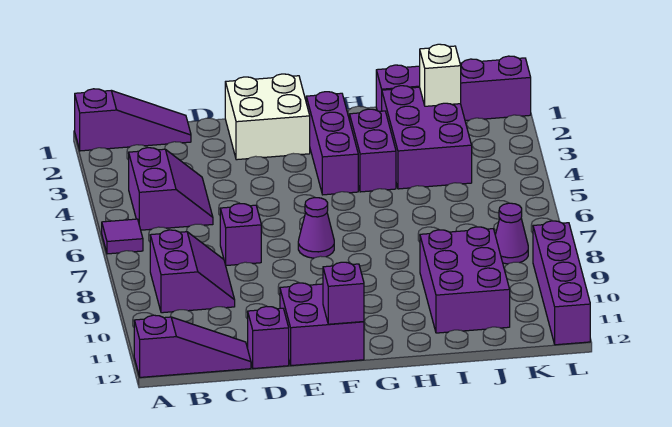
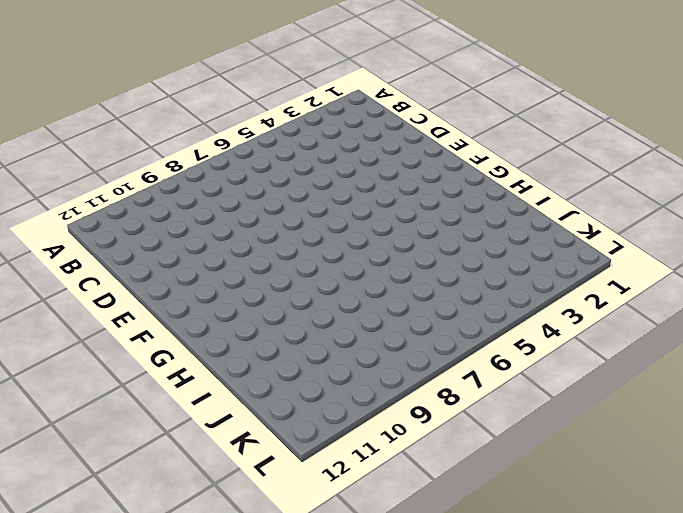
none -> purple 1x3 slope [75,89,191,151]
none -> purple 1x1 tile [102,219,143,254]
none -> purple 1x3 slope [134,315,251,377]

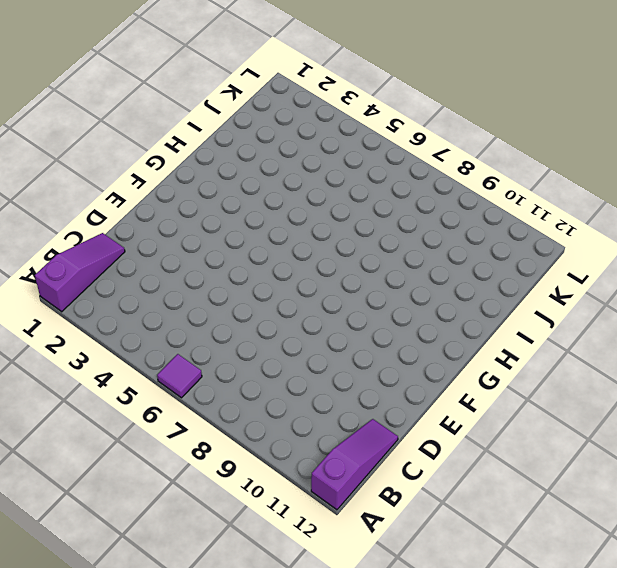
none -> purple 2x2 slope [129,148,213,230]
none -> purple 2x2 slope [150,230,235,313]
none -> purple 1x1 brick [220,203,261,266]

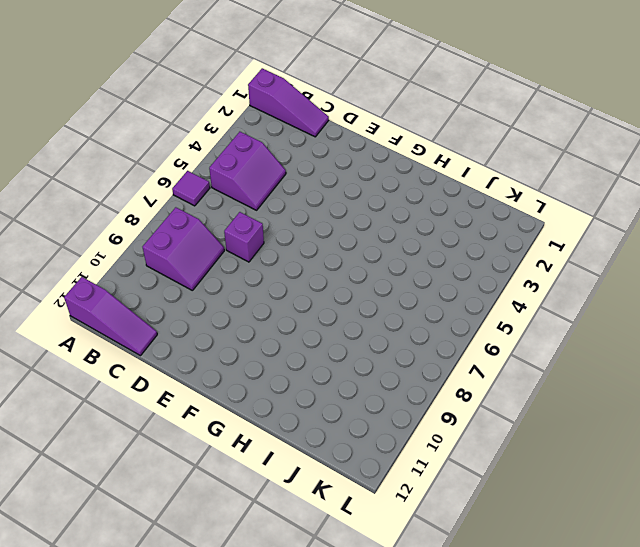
none -> purple 1x1 brick [248,306,289,369]
none -> white 2x2 brick [225,74,310,160]
none -> purple 2x2 brick [280,283,364,366]

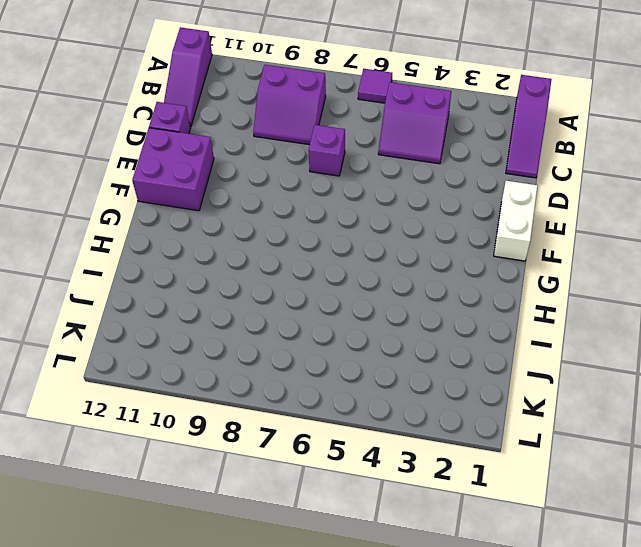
white 1x2 brick [494,181,538,261] -> white 2x2 brick [225,74,310,160]
none -> purple 1x1 cone [298,198,334,258]
none -> purple 1x3 brick [306,92,358,195]
none -> purple 1x2 brick [350,109,396,192]

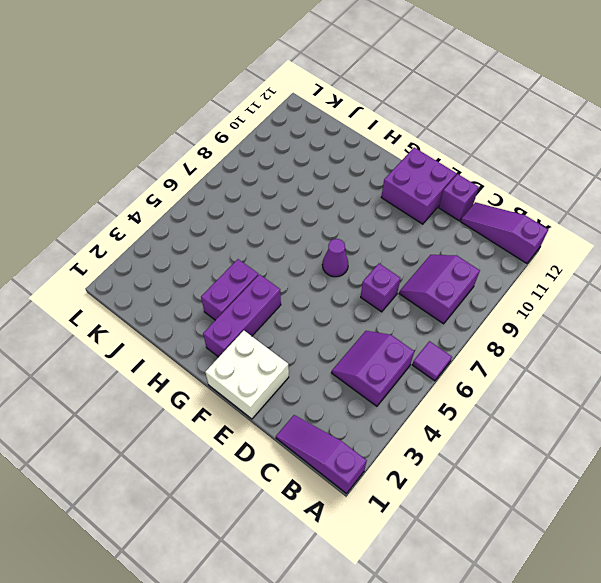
none -> purple 1x4 brick [376,56,531,121]
none -> purple 2x3 brick [382,86,472,189]
none -> purple 2x3 brick [420,227,510,333]

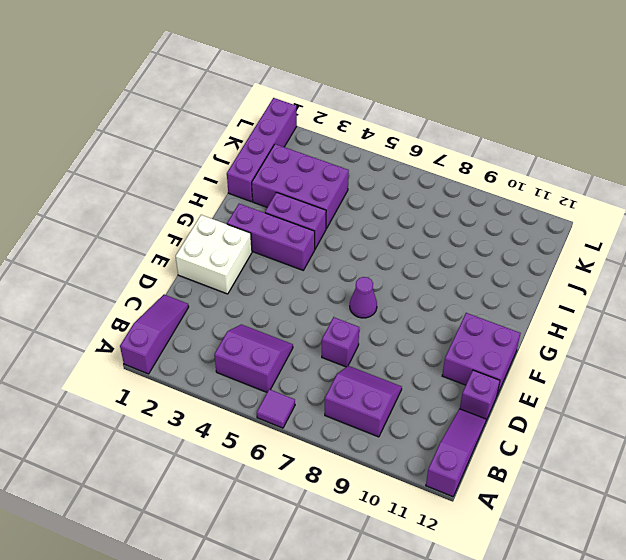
none -> purple 2x3 brick [420,227,510,333]
none -> purple 1x1 cone [495,203,528,264]
none -> purple 1x4 brick [533,221,590,345]

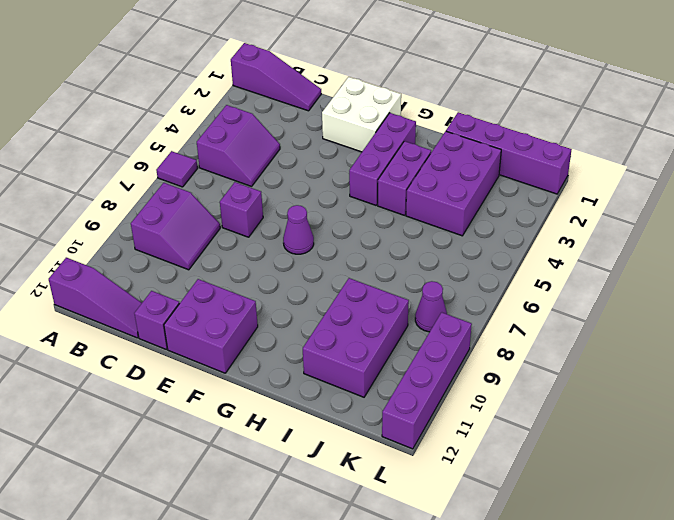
none -> purple 1x1 brick [323,262,364,324]
none -> white 1x1 brick [420,44,461,106]

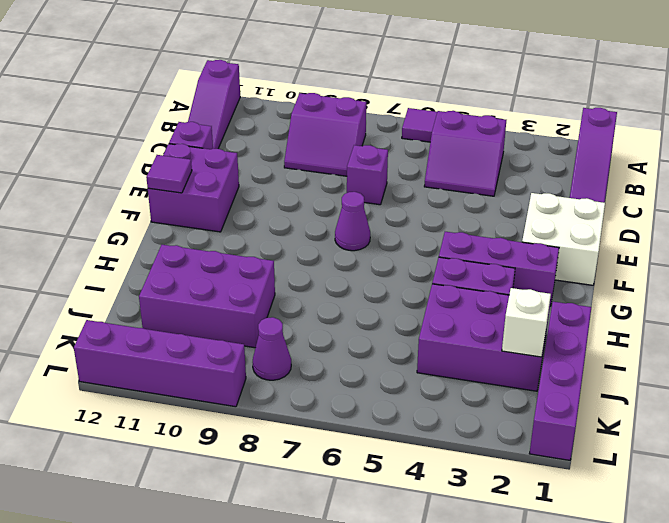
purple 1x1 tile [146,155,192,193] -> purple 1x1 brick [323,262,364,324]

